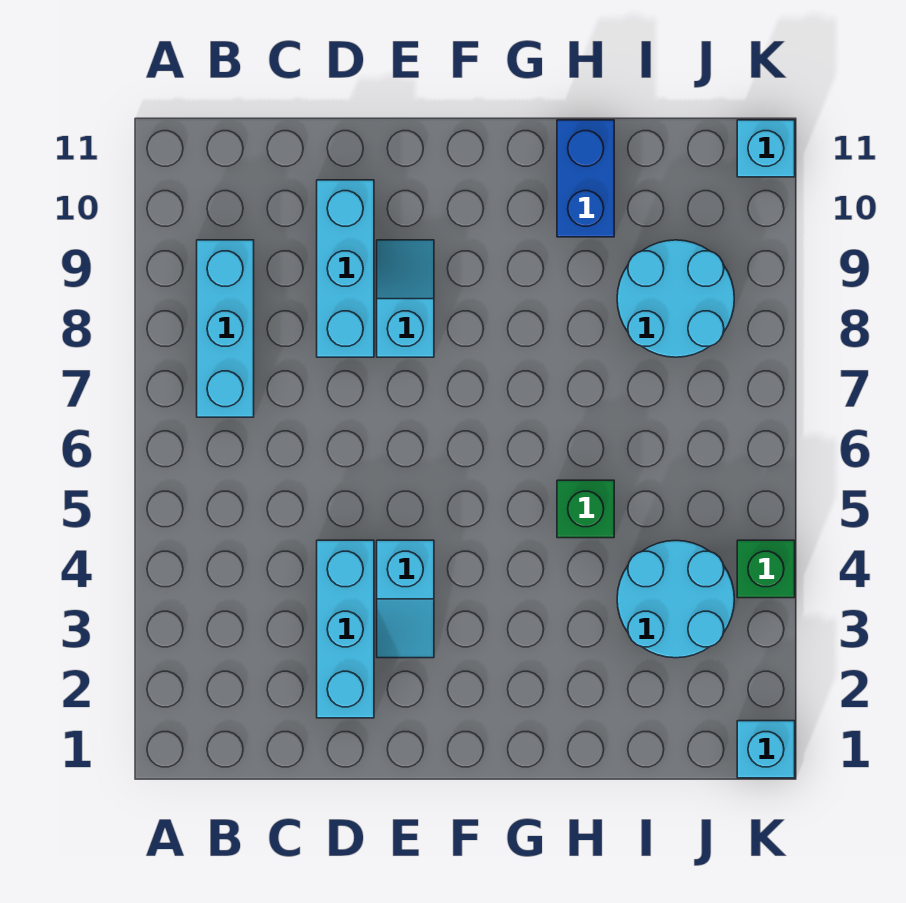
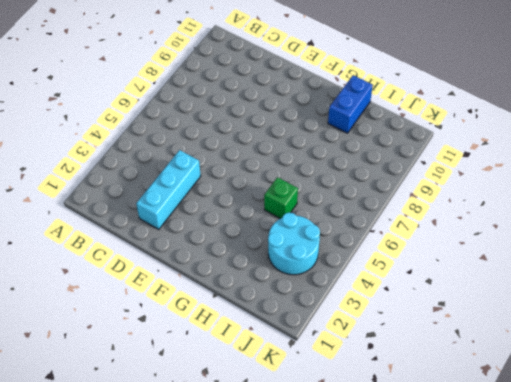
none -> cyan 1x3 brick [197,240,254,417]
none -> cyan 1x3 brick [317,180,374,357]
none -> cyan 1x2 slope [377,540,434,658]

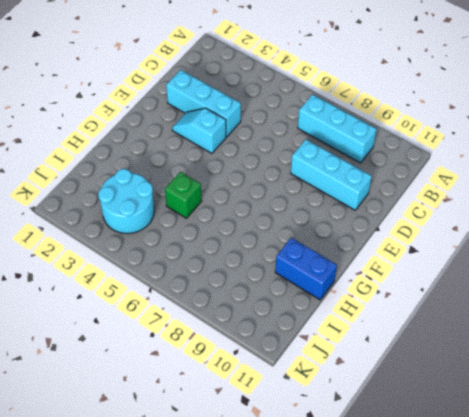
none -> cyan 1x2 slope [377,240,434,357]
none -> cyan 2x2 round brick [617,240,734,357]
none -> cyan 1x1 brick [737,721,795,778]

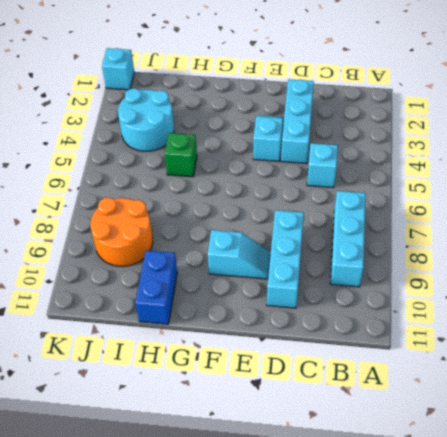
cyan 1x1 brick [307,143,338,188] -> cyan 1x1 brick moved to [737,120,795,177]
cyan 1x2 slope [208,230,270,279] -> cyan 1x2 slope turned to [377,240,434,357]
orange 2x2 round brick [90,198,153,266] -> cyan 2x2 round brick [617,240,734,357]
none -> green 1x1 brick [737,540,795,598]

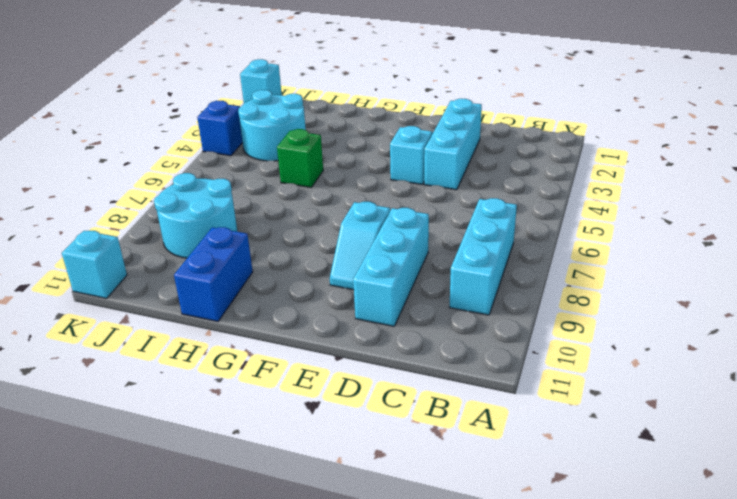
blue 1x1 brick [197,101,243,156] -> green 1x1 brick [737,540,795,598]

